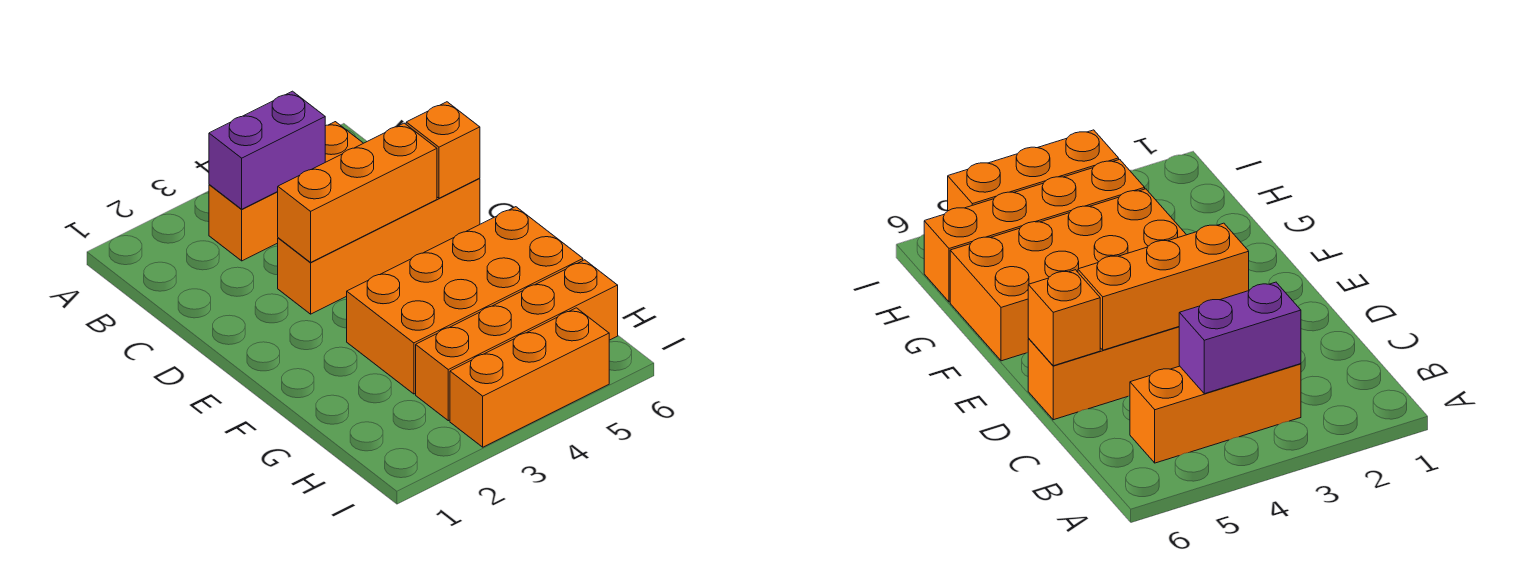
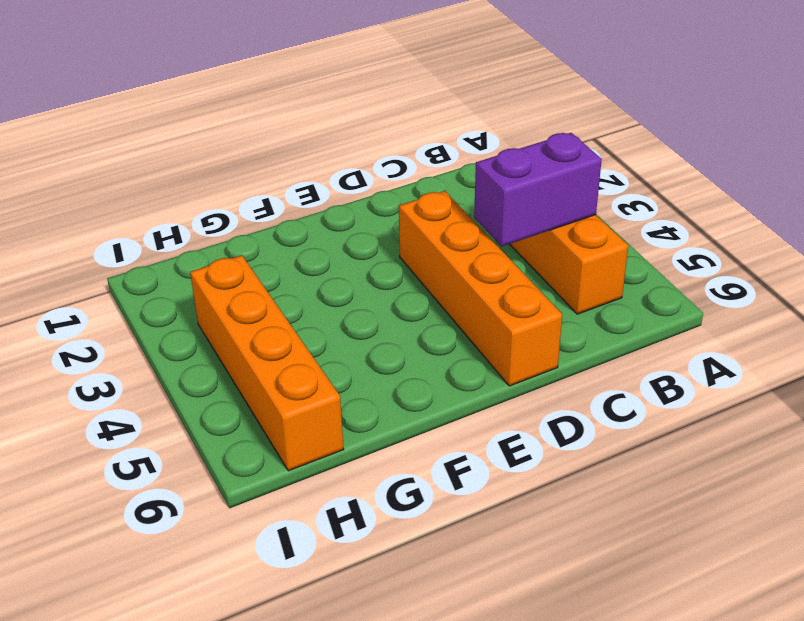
purple 1x2 brick [474,133,602,246] -> purple 1x2 brick turned to [209,91,325,209]
none -> orange 2x4 brick [347,207,583,394]
none -> orange 1x3 brick [450,308,609,447]

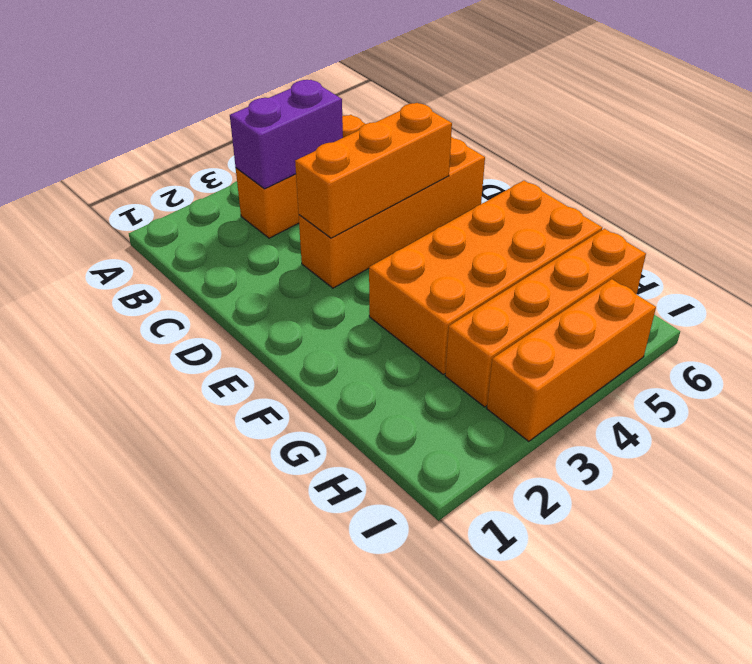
none -> orange 1x1 brick [406,102,480,198]

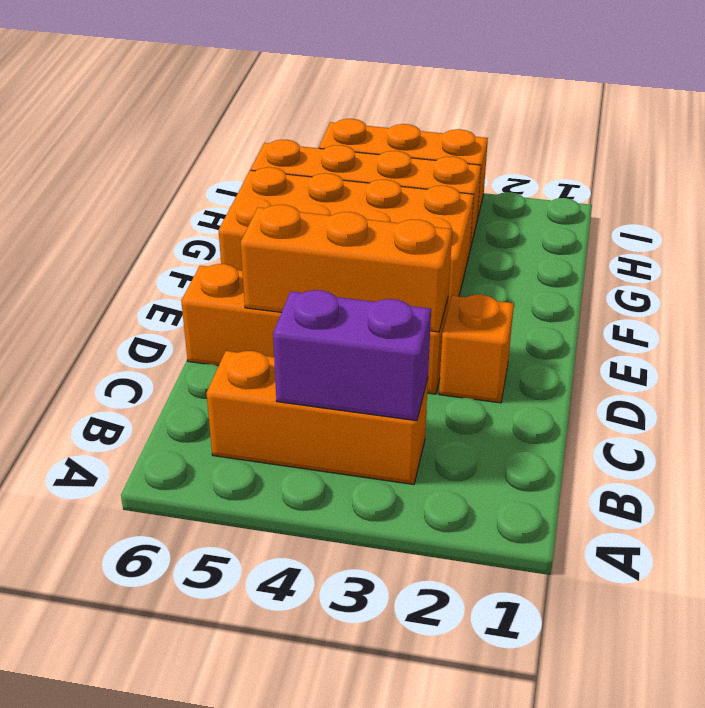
orange 1x1 brick [439,295,514,403] -> orange 1x1 brick moved to [406,102,480,198]

